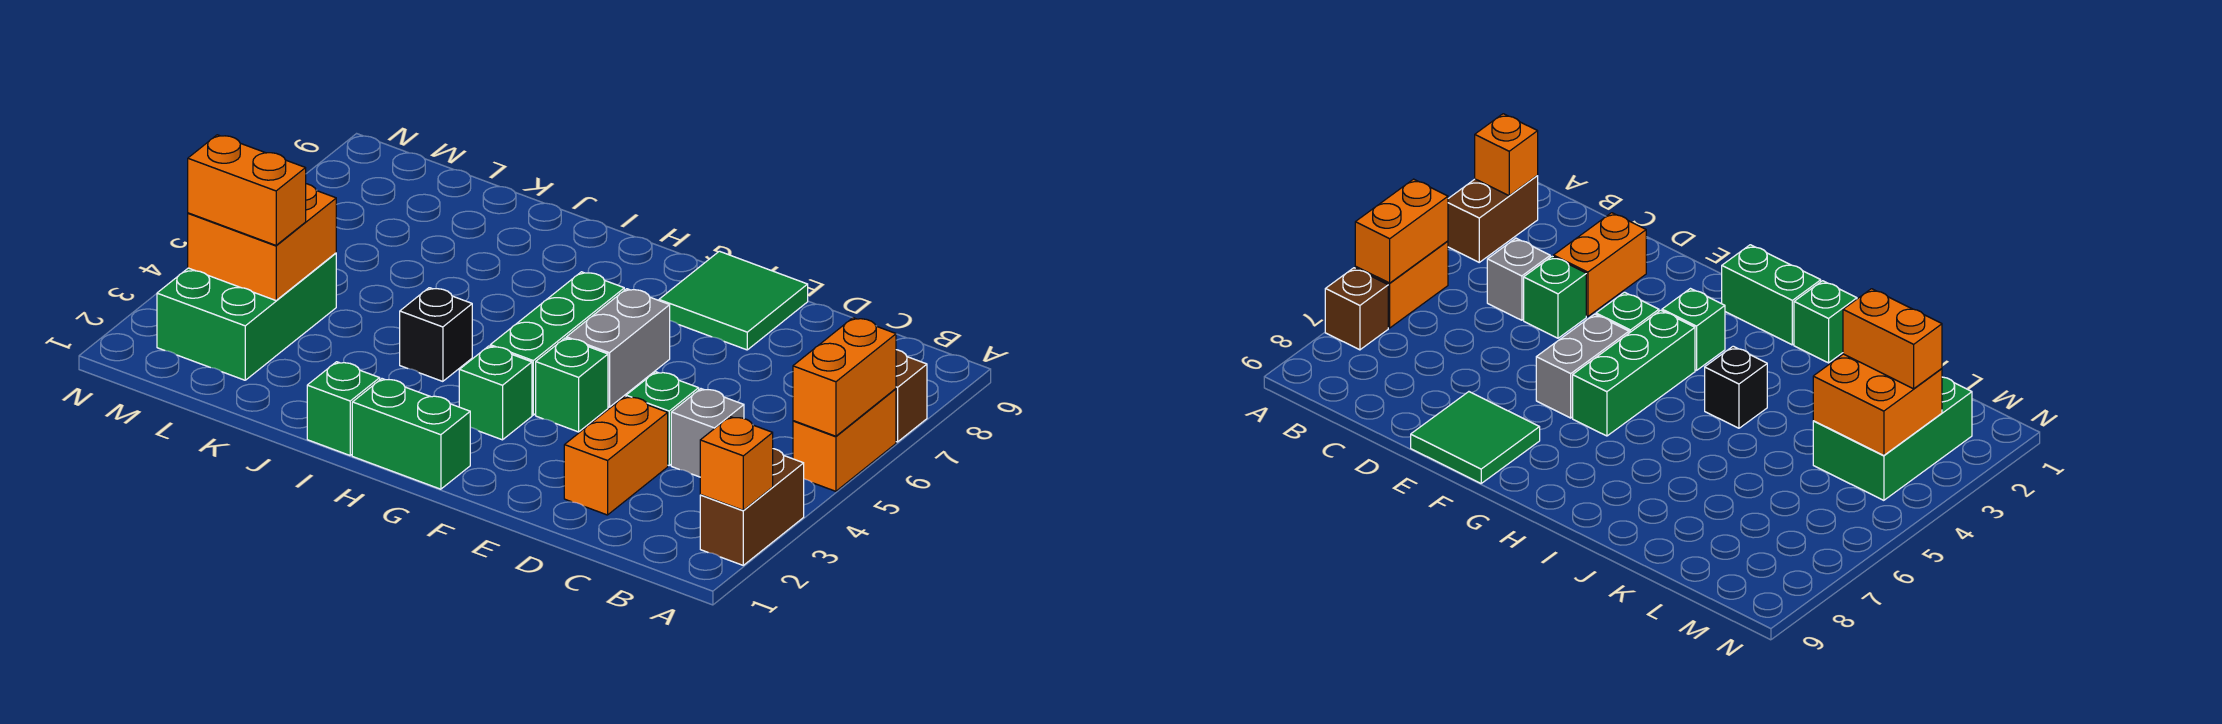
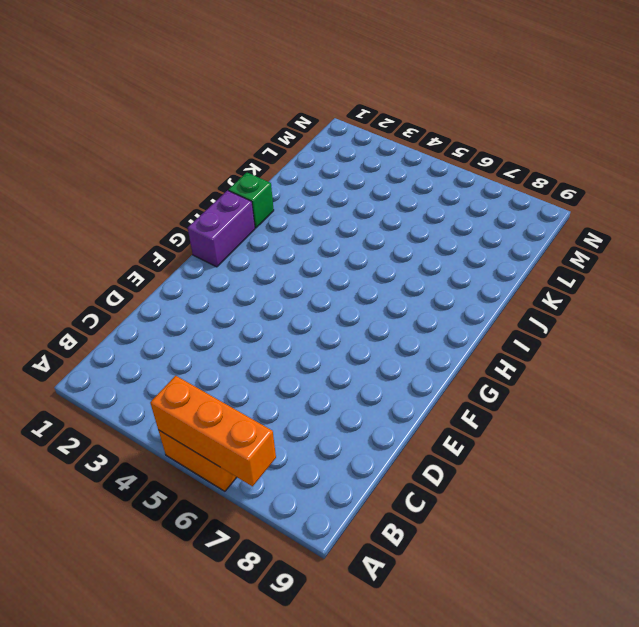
orange 1x3 brick [150,376,276,486] -> orange 1x2 brick [793,318,896,436]
purple 1x2 brick [188,191,255,267] -> green 1x2 brick [352,379,470,489]
none -> brown 1x2 brick [700,449,804,565]
none -> brown 1x1 brick [896,350,927,442]
none -> grey 1x1 brick [671,389,744,477]

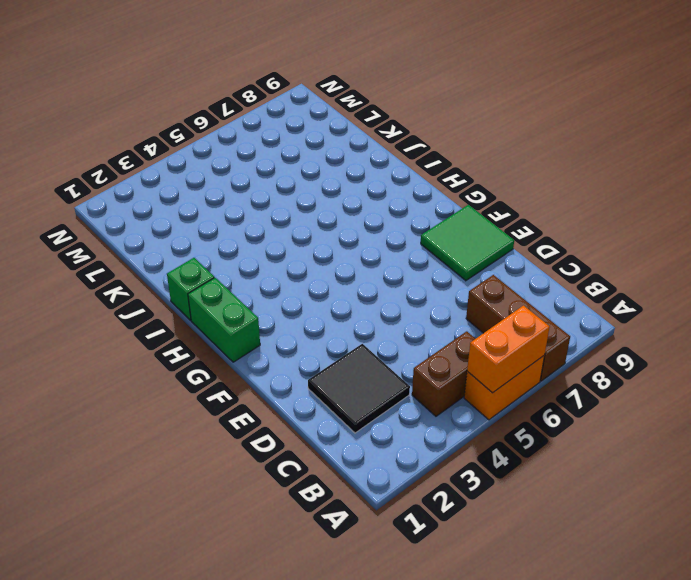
brown 1x3 brick [466,275,570,381] -> brown 1x1 brick [896,350,927,442]
brown 1x2 brick [412,331,476,416] -> brown 1x2 brick moved to [700,449,804,565]
black 2x2 tile [308,344,410,433] -> orange 1x2 brick [564,397,668,515]
none -> grey 1x1 brick [671,389,744,477]
none -> green 1x1 brick [626,372,699,465]
none -> green 1x1 brick [536,338,608,432]

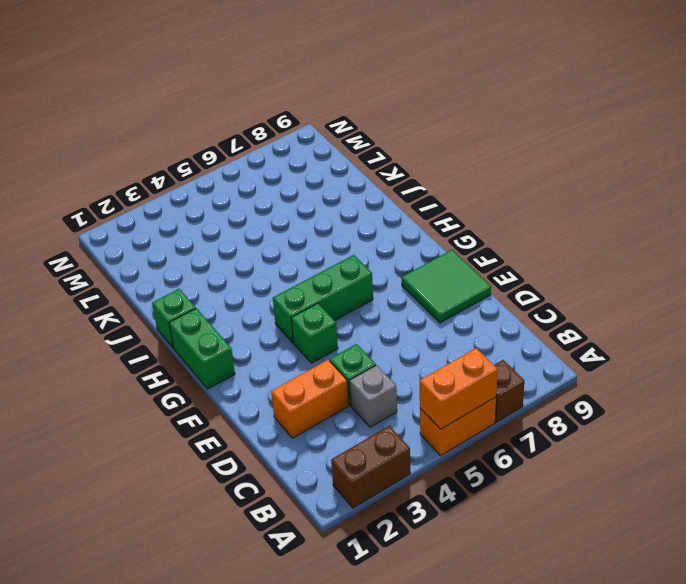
none -> grey 1x2 brick [566,289,670,407]
none -> green 1x1 brick [459,346,532,440]
none -> black 1x1 brick [400,288,472,381]

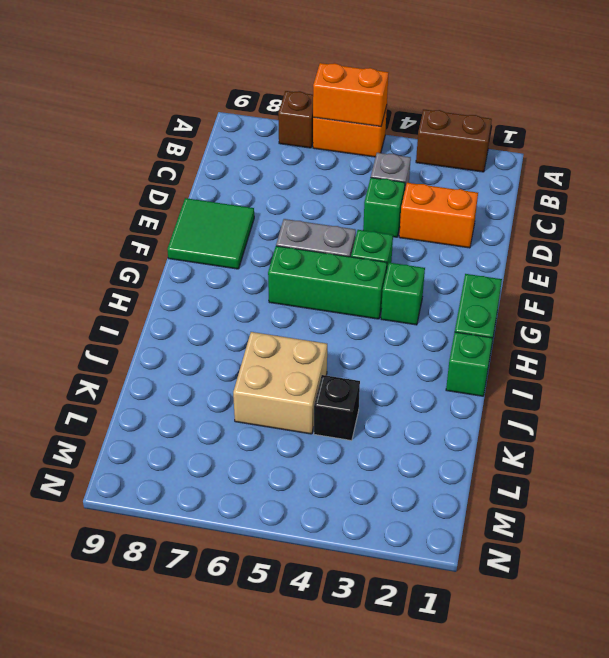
tan 2x2 brick [233,332,327,434] -> none
black 1x1 brick [314,375,360,441] -> black 1x1 brick moved to [400,288,472,381]
none -> green 2x3 brick [157,253,336,380]
none -> orange 1x1 brick [700,417,773,510]
none -> orange 2x2 brick [188,184,336,300]

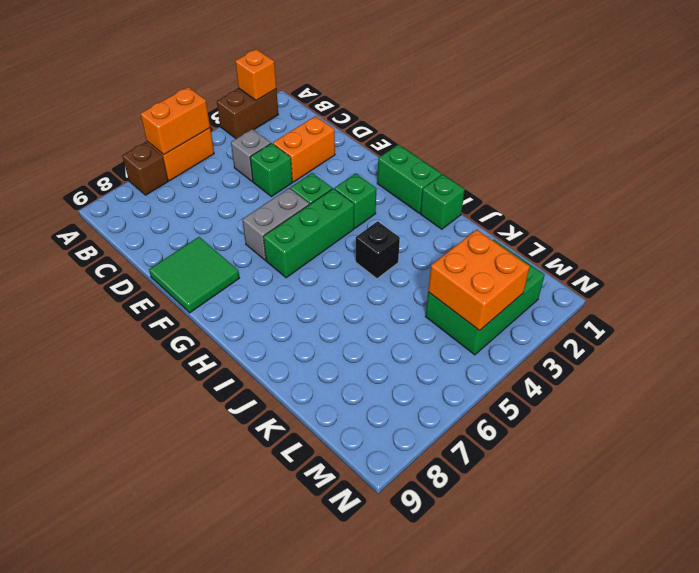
none -> orange 1x2 brick [188,135,306,245]

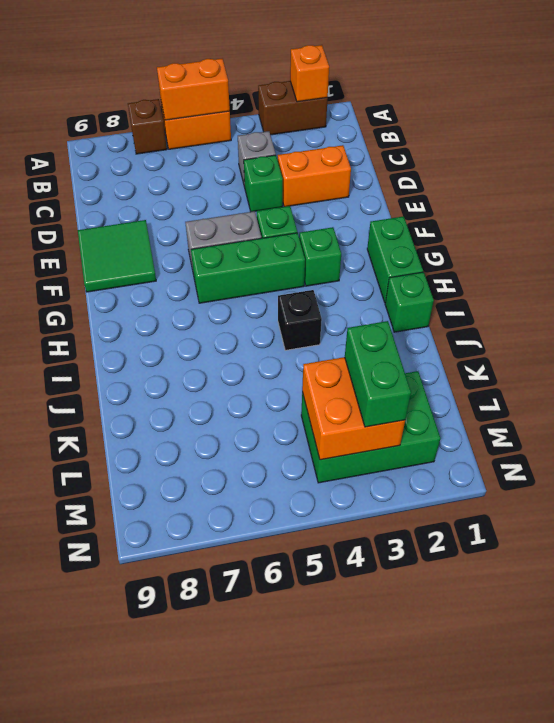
green 1x2 brick [345,321,411,427] -> orange 1x2 brick [188,135,306,245]

